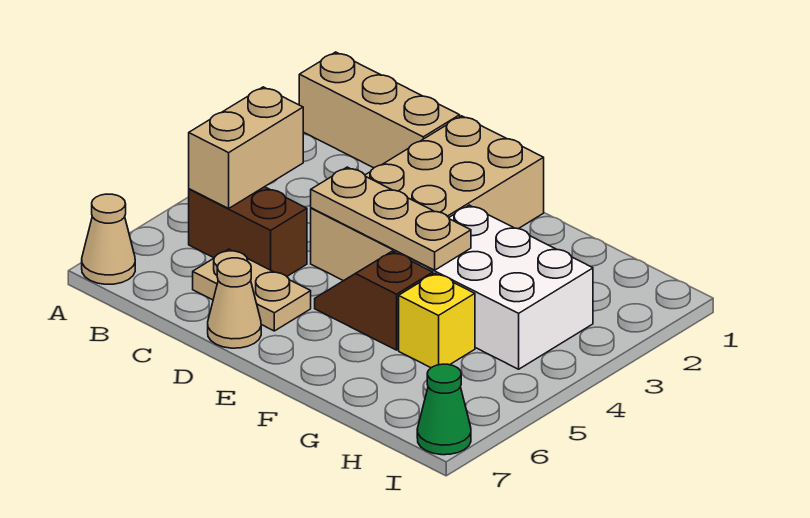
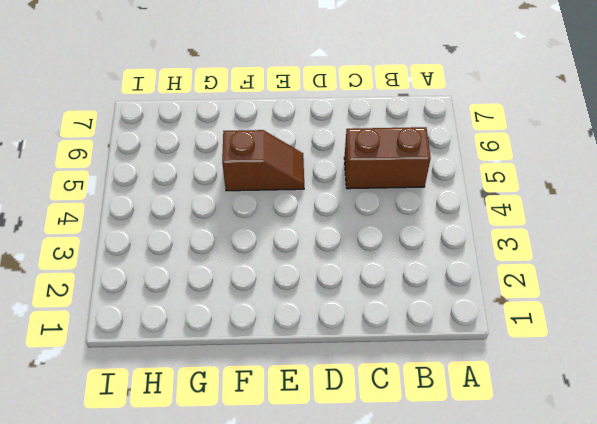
none -> tan 1x3 brick [299,52,460,168]
none -> tan 1x1 cone [82,194,135,284]
none -> tan 1x2 plate [193,249,311,331]

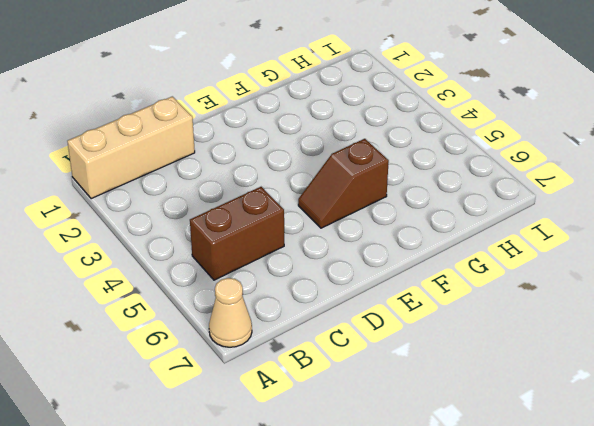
none -> tan 1x2 plate [193,249,311,331]
none -> tan 2x4 brick [311,116,544,281]
none -> tan 1x1 cone [208,258,261,348]

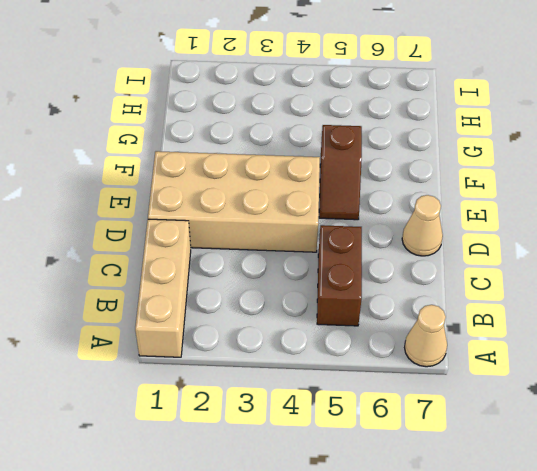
none -> tan 1x2 plate [193,249,311,331]
none -> white 2x3 brick [395,205,593,369]
none -> yellow 1x1 brick [399,273,475,368]

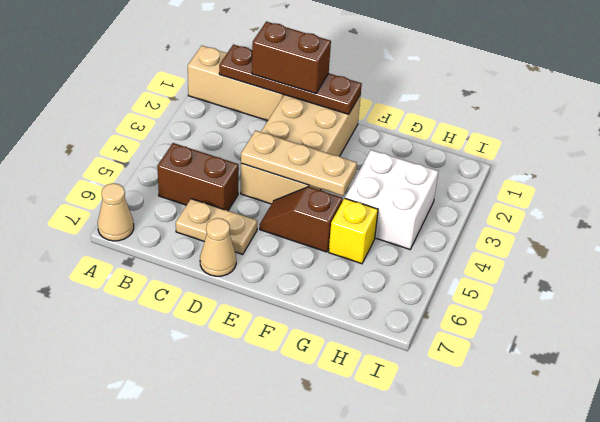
brown 1x4 plate [219,44,362,114] -> none
brown 1x2 brick [252,22,331,94] -> none
white 2x2 brick [345,150,438,249] -> white 2x3 brick [395,205,593,369]
none -> green 1x1 cone [417,364,471,455]
none -> tan 1x2 brick [189,87,303,208]

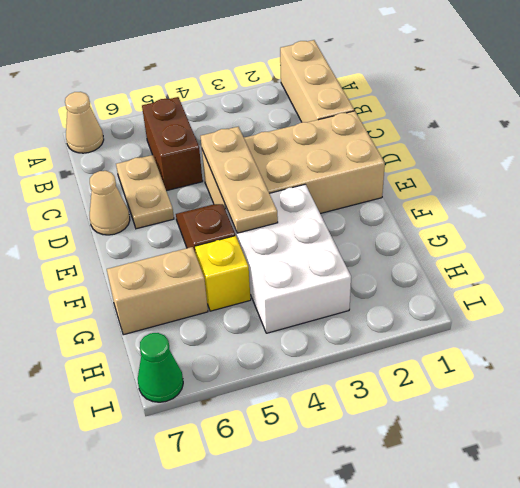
tan 1x2 brick [107,247,208,335] -> tan 1x2 brick moved to [189,87,303,208]

